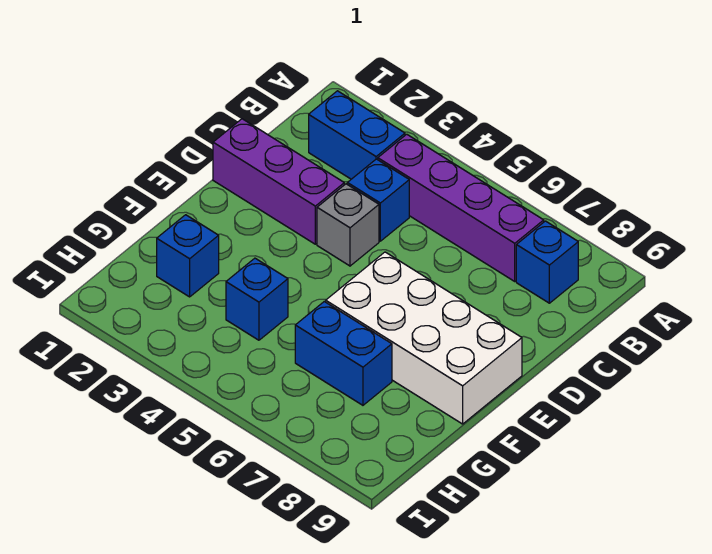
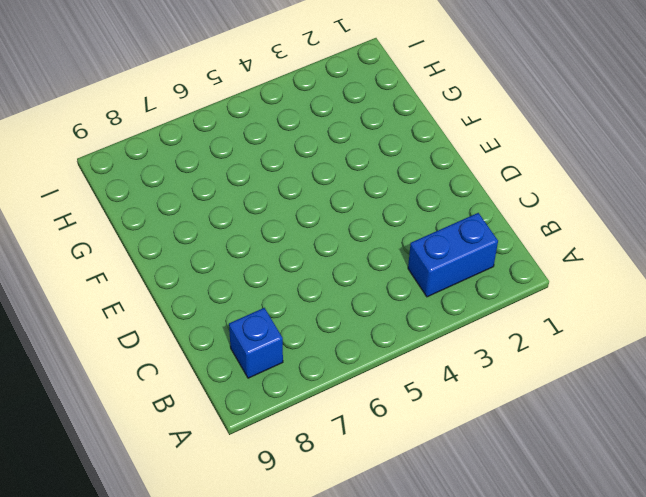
none -> purple 1x4 brick [378,134,544,281]
none -> blue 1x1 brick [347,159,409,241]

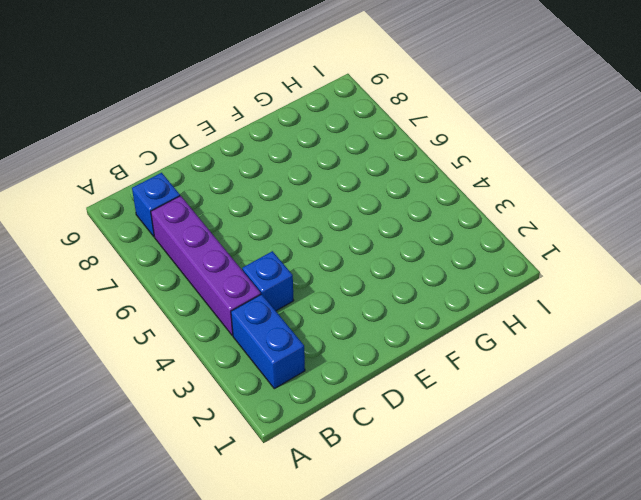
none -> purple 1x3 brick [213,119,344,244]
none -> grey 1x1 brick [317,184,379,266]

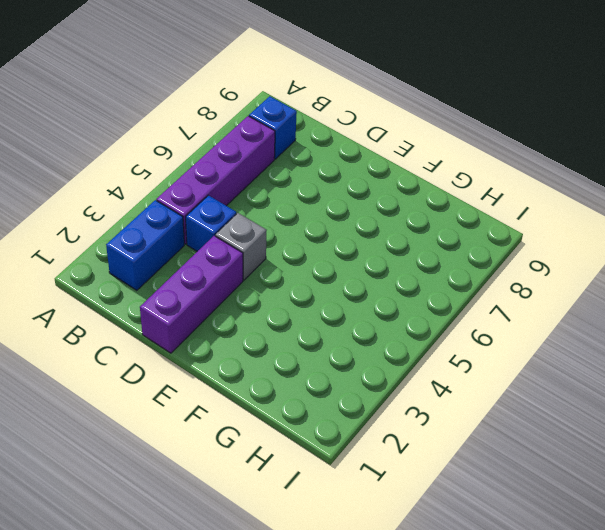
none -> white 2x4 brick [326,252,522,424]
none -> blue 1x1 brick [157,215,219,297]

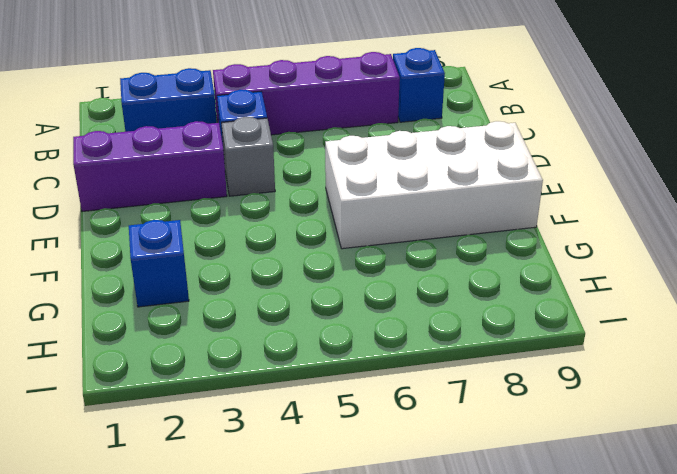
none -> blue 1x1 brick [226,258,288,340]
none -> blue 1x2 brick [295,302,392,405]

